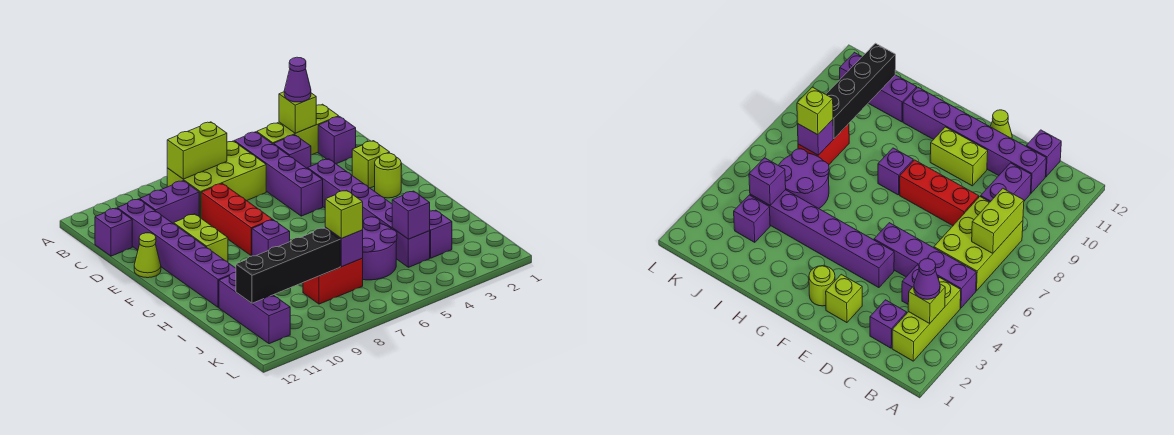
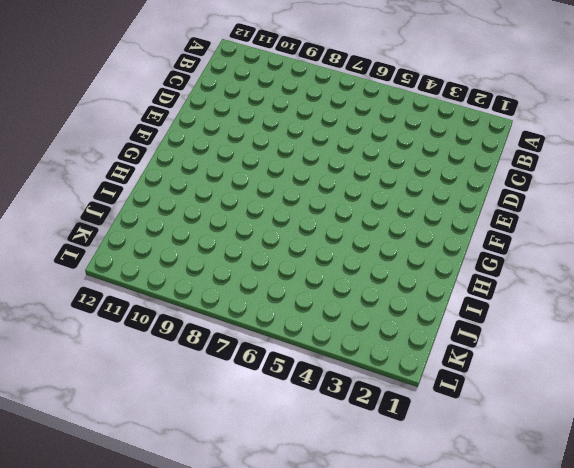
none -> lime 1x3 brick [257,104,339,155]
none -> purple 1x4 brick [234,132,323,216]
none -> lime 2x3 brick [167,141,266,218]

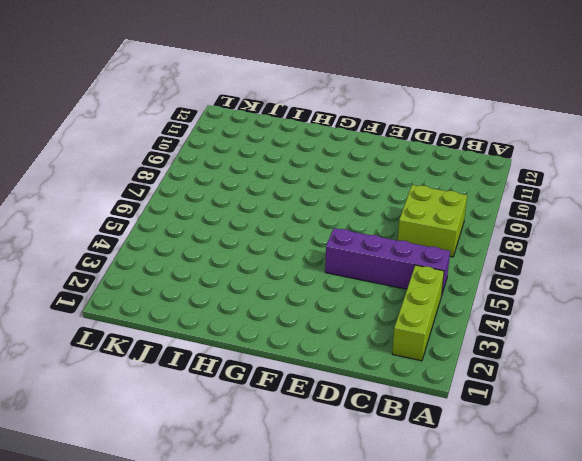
lime 2x2 brick [398,185,467,257] -> lime 2x3 brick [167,141,266,218]
none -> purple 1x1 brick [318,117,356,164]
none -> purple 1x1 brick [274,135,311,169]
none -> purple 1x2 brick [140,181,199,223]

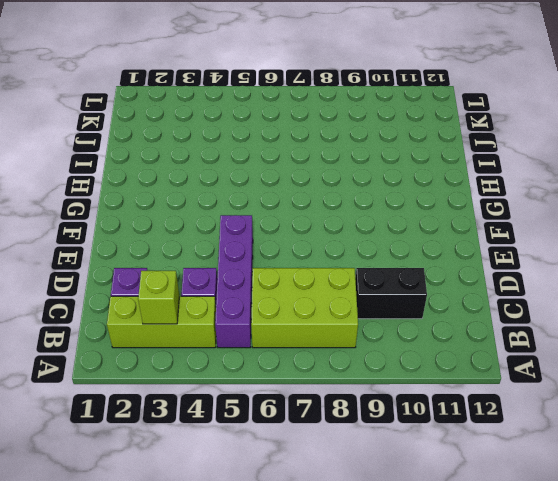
black 1x2 brick [355,268,427,319] -> purple 1x2 brick [140,181,199,223]
none -> purple 1x6 brick [117,199,236,307]
none -> purple 1x1 brick [95,208,132,256]
none -> red 1x3 brick [201,184,273,256]

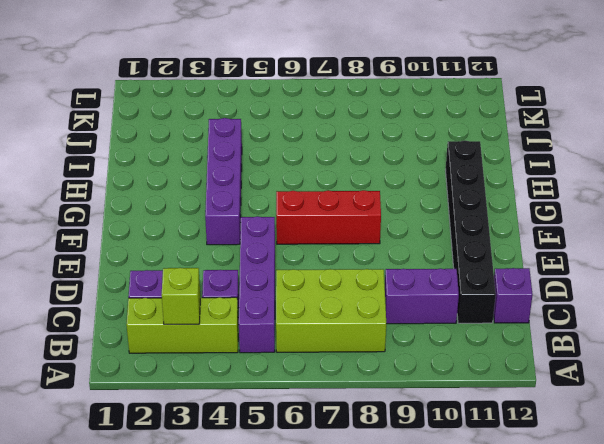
black 1x6 brick [446,140,496,323] -> purple 1x6 brick [117,199,236,307]
purple 1x4 brick [205,118,242,245] -> purple 1x6 brick [308,159,430,267]
red 1x3 brick [276,190,381,244] -> red 1x3 brick turned to [201,184,273,256]
none -> lime 1x1 brick [352,141,390,188]
none -> lime 1x2 brick [173,214,228,262]
none -> lime 1x1 cone [134,233,161,278]

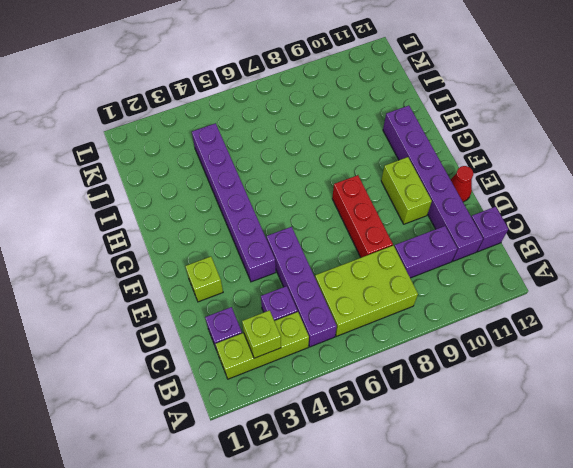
red 1x1 cone [451,166,473,202] -> lime 1x1 cone [134,233,161,278]
none -> lime 1x1 round brick [375,153,401,198]
none -> purple 1x1 brick [252,220,290,256]
none -> purple 2x2 round brick [362,217,397,280]

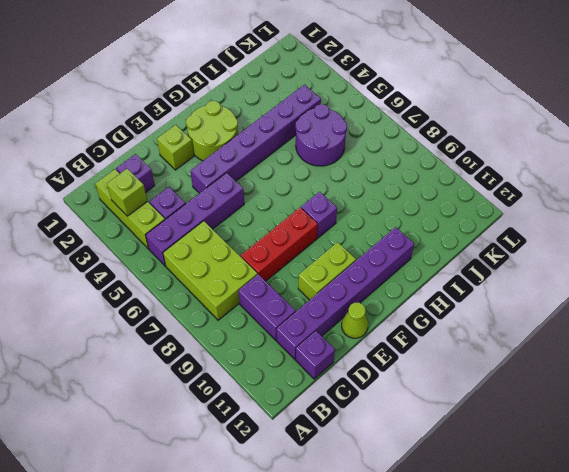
lime 2x2 round brick [186,101,238,161] -> lime 1x1 round brick [375,153,401,198]
none -> purple 1x3 brick [219,272,290,344]
none -> purple 1x1 brick [430,210,452,258]
none -> red 1x2 brick [303,259,363,304]

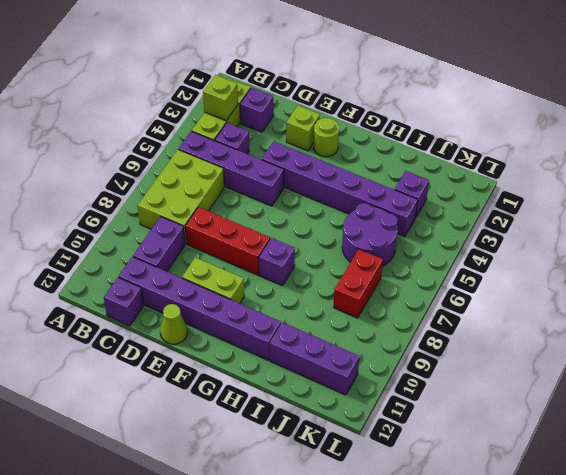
none -> lime 1x2 brick [167,122,227,179]
none -> purple 1x1 brick [392,191,430,239]
none -> purple 1x1 brick [325,228,363,267]

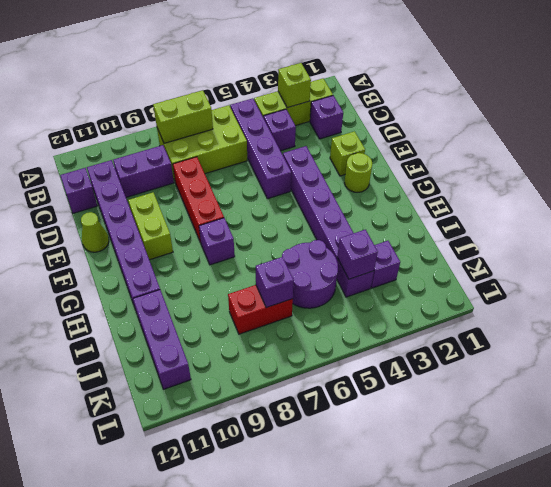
none -> black 1x4 brick [236,228,340,303]
none -> purple 1x1 cone [284,57,311,102]
none -> lime 1x1 brick [325,190,363,238]

